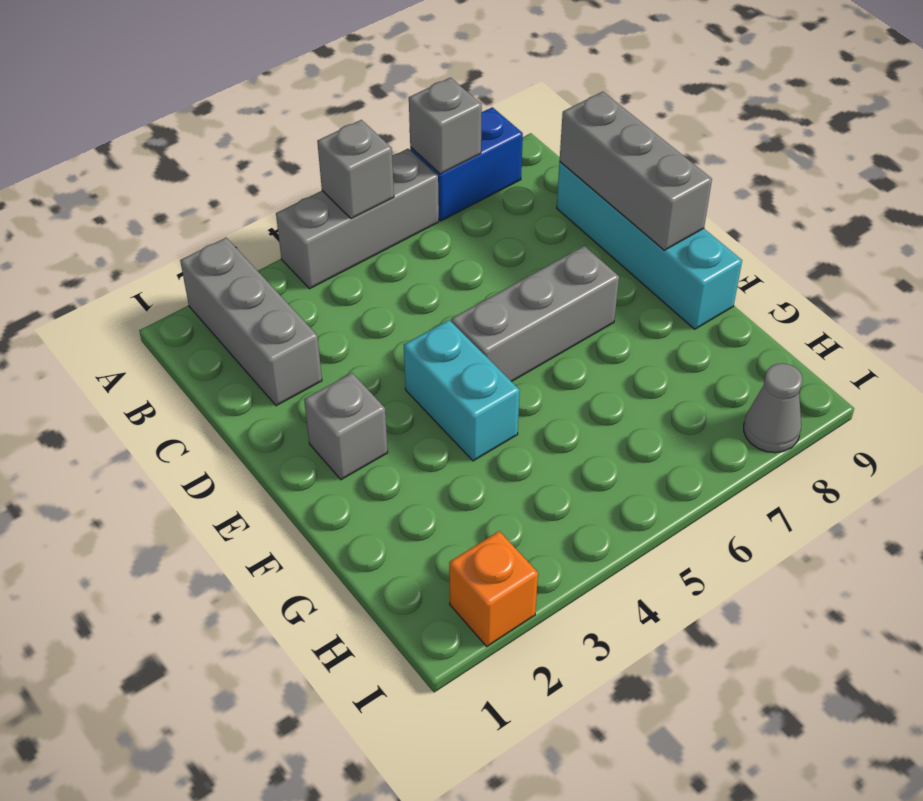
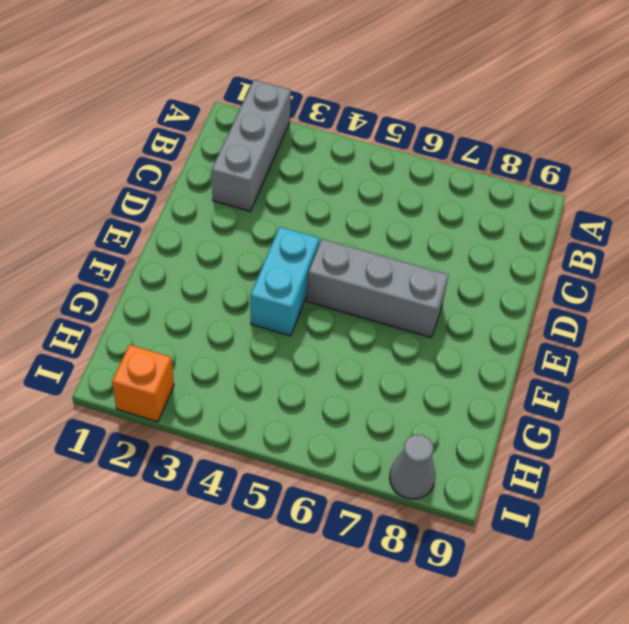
none -> grey 1x3 brick [276,149,439,289]
none -> blue 1x2 brick [410,107,523,221]
none -> cyan 1x4 brick [557,162,742,329]

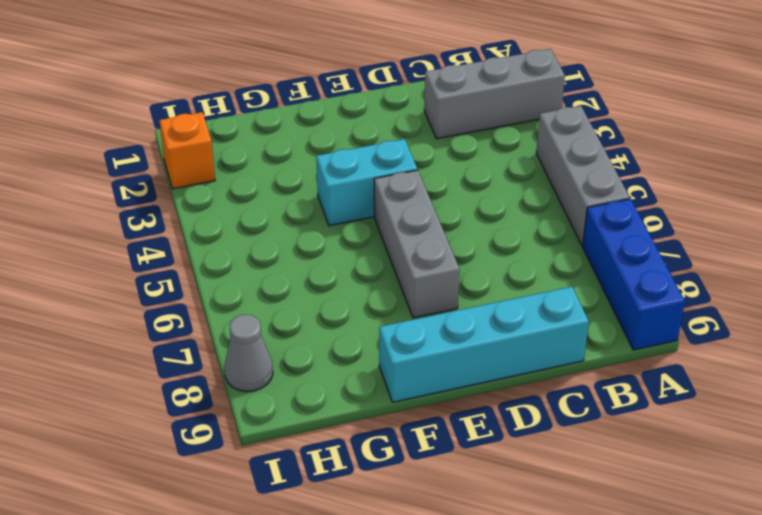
blue 1x3 brick [583,199,685,350] -> blue 1x2 brick [410,107,523,221]
none -> grey 1x1 brick [304,373,388,480]
none -> grey 1x1 brick [317,120,394,219]
none -> grey 1x1 brick [409,78,482,174]

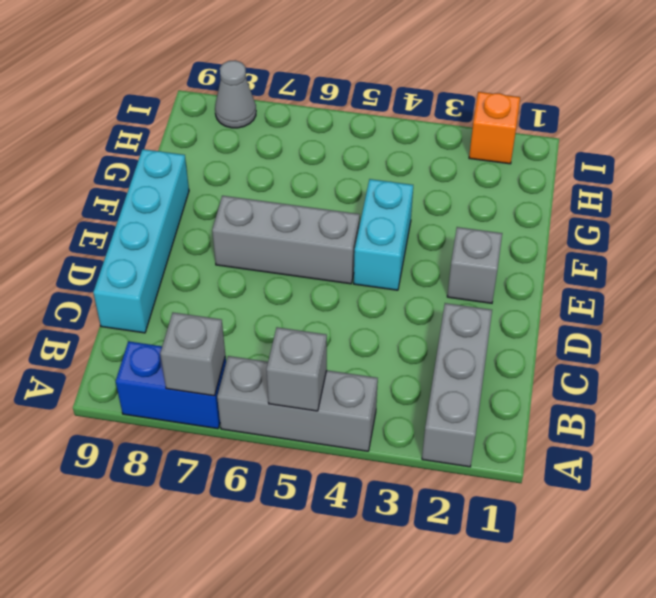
none -> grey 1x3 brick [560,92,712,250]

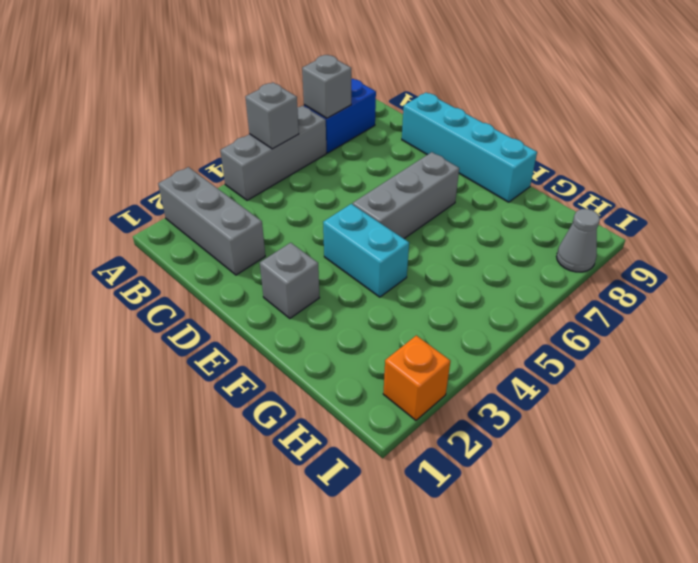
none -> grey 1x3 brick [560,92,712,250]

